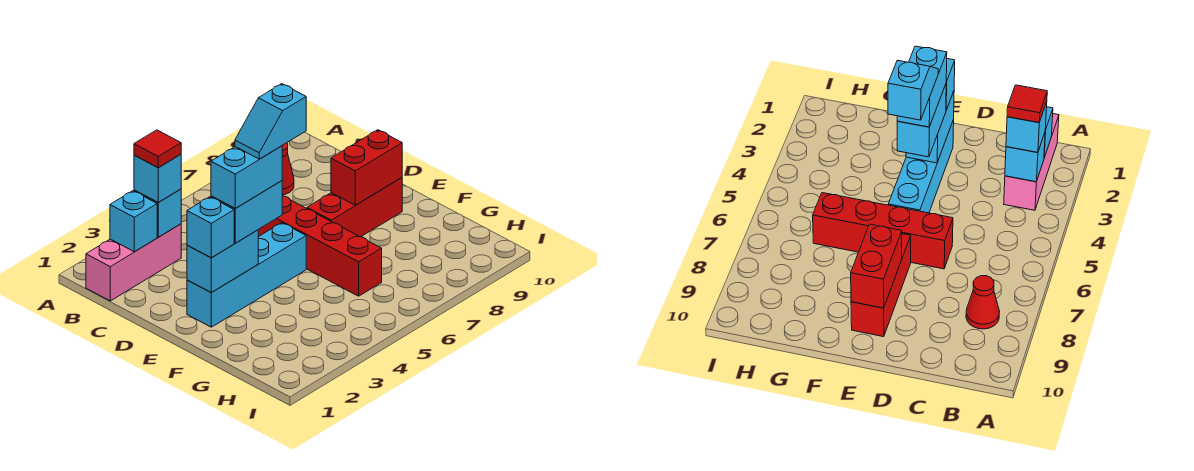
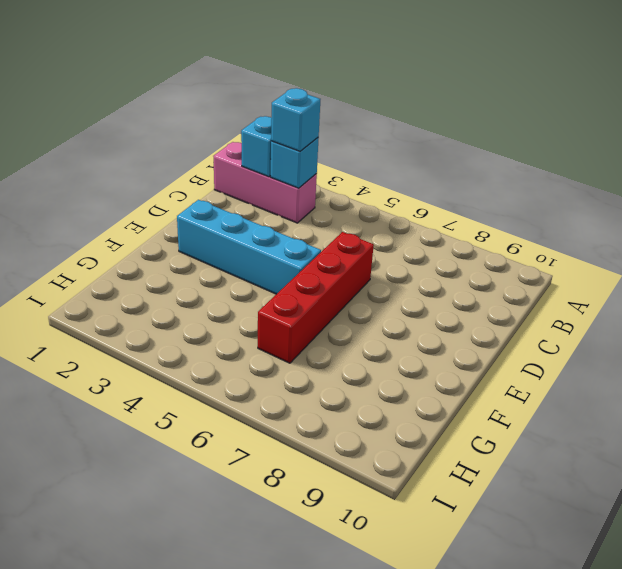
none -> red 1x1 cone [282,143,294,195]
none -> red 1x3 brick [307,178,402,237]
none -> cyan 1x2 brick [187,230,258,293]

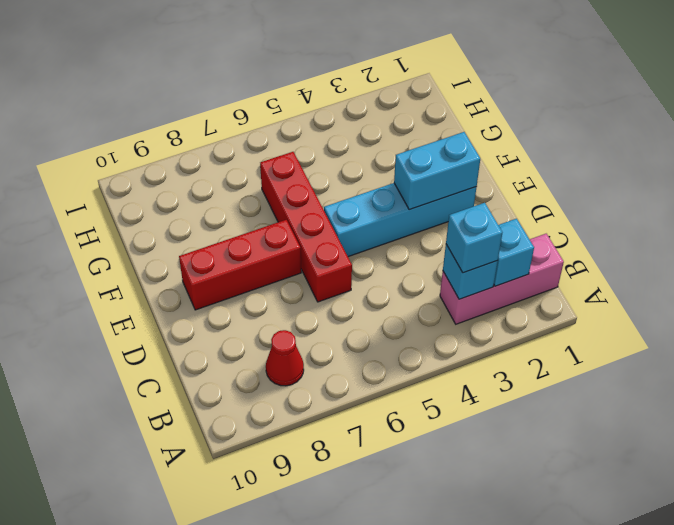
none -> red 1x2 brick [331,130,402,205]
none -> cyan 1x1 brick [187,197,234,258]
none -> cyan 1x2 brick [211,181,282,243]

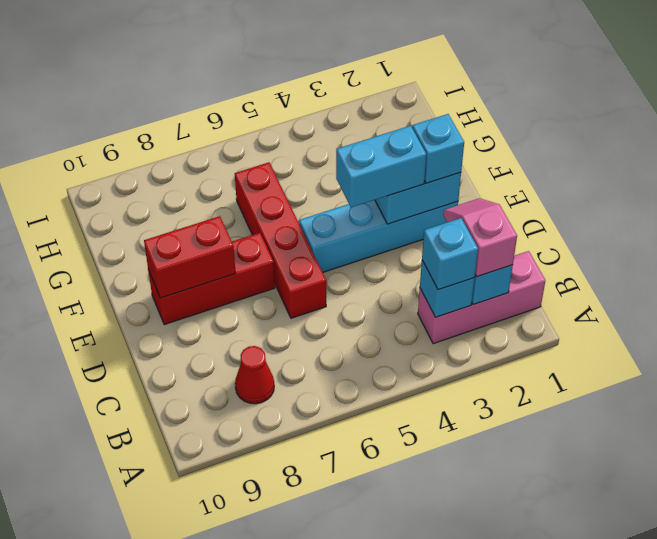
pink 1x2 slope [443,198,517,277] -> none
none -> red 1x1 tile [134,130,181,168]
none -> cyan 1x2 brick [211,146,282,208]
none -> cyan 1x2 slope [235,84,306,159]

